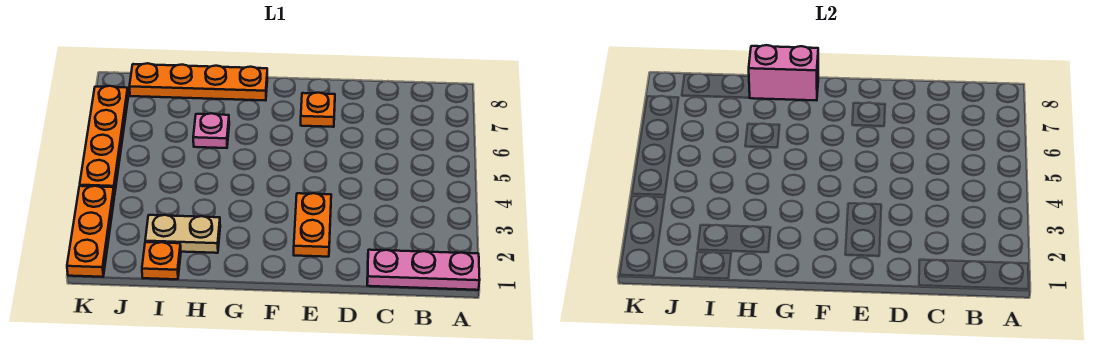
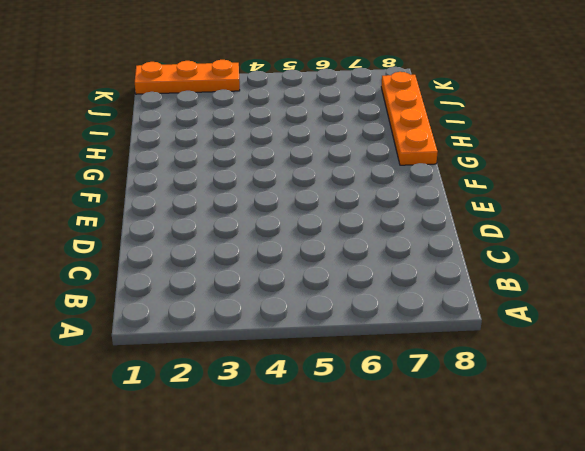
none -> pink 1x3 plate [367,250,480,290]
none -> orange 1x2 plate [294,193,331,257]

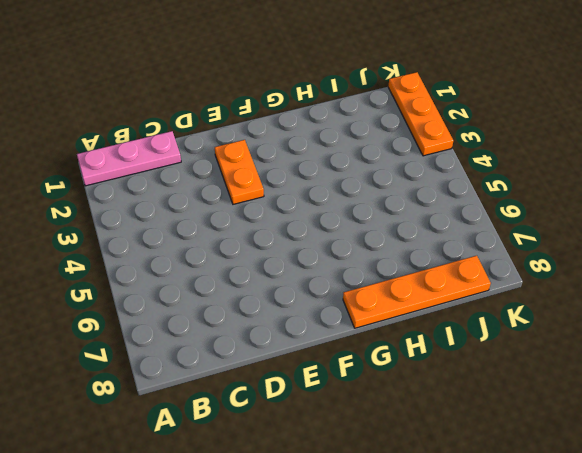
none -> orange 1x1 plate [301,93,335,127]
none -> tan 1x2 plate [145,215,220,253]

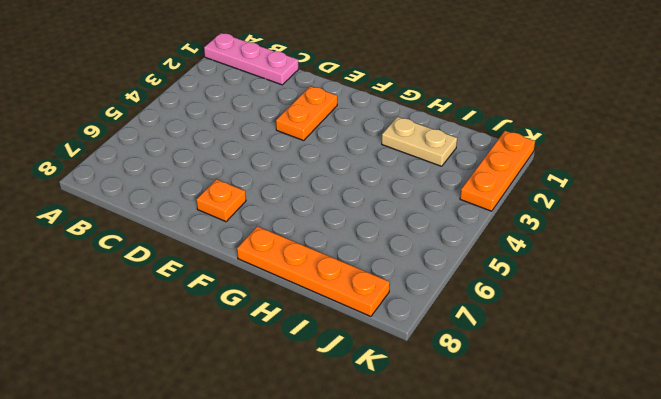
none -> pink 1x1 plate [193,113,229,148]
none -> orange 1x1 plate [142,242,181,279]

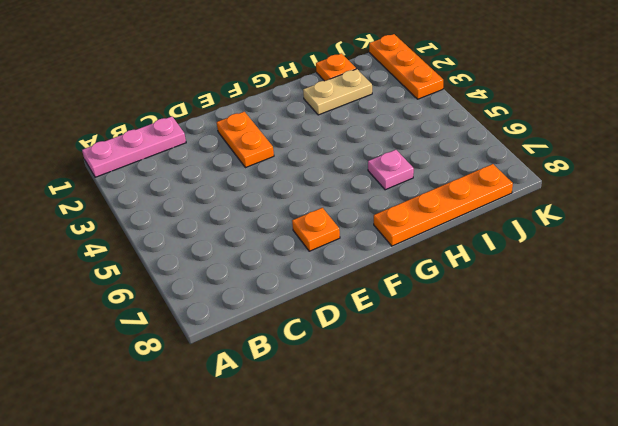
none -> orange 1x4 plate [80,86,128,195]
none -> pink 1x2 brick [749,45,818,101]

